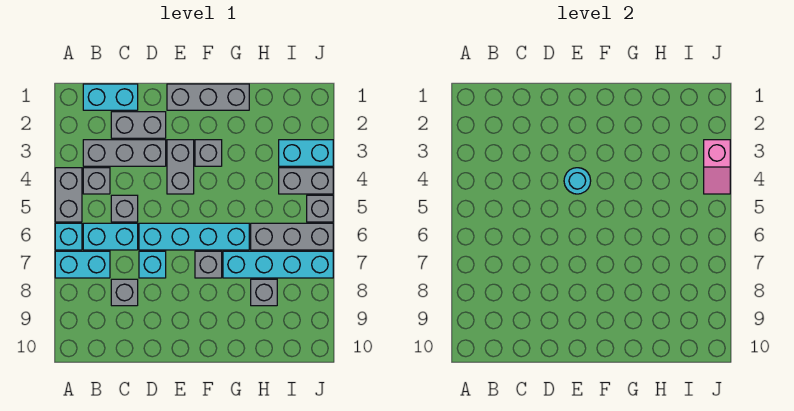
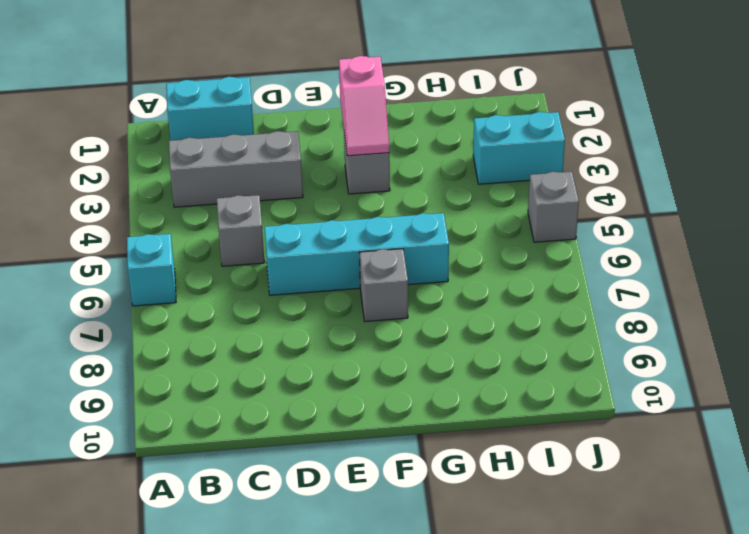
pink 1x2 slope [339,56,389,156] -> pink 1x2 slope moved to [704,140,730,194]
none -> grey 1x2 brick [55,168,82,222]
none -> cyan 1x2 brick [55,251,110,278]
none -> grey 1x1 brick [83,168,110,194]

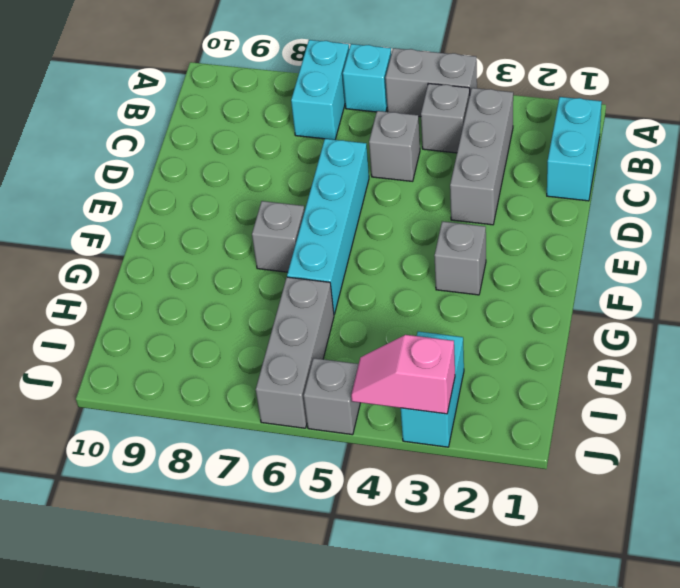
none -> cyan 1x2 brick [83,223,138,250]
none -> grey 1x2 brick [111,112,166,138]
none -> grey 1x1 brick [111,279,138,306]

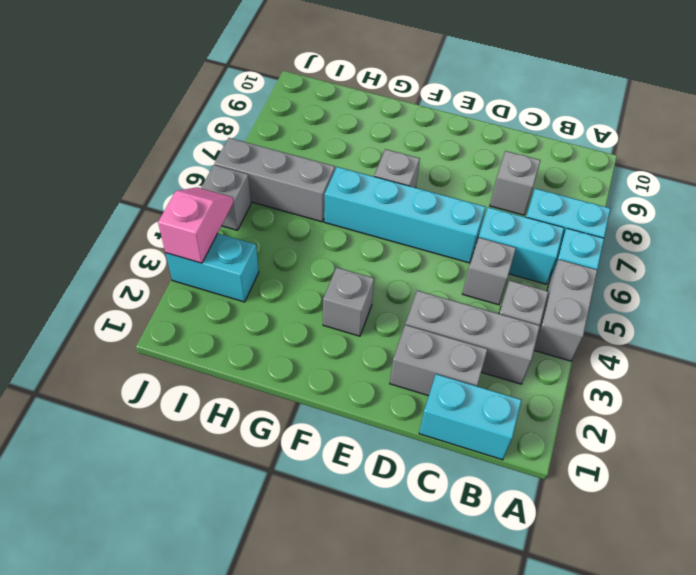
none -> cyan 1x1 brick [139,251,166,278]
none -> grey 1x3 brick [167,84,249,110]
none -> grey 1x2 brick [167,140,194,194]

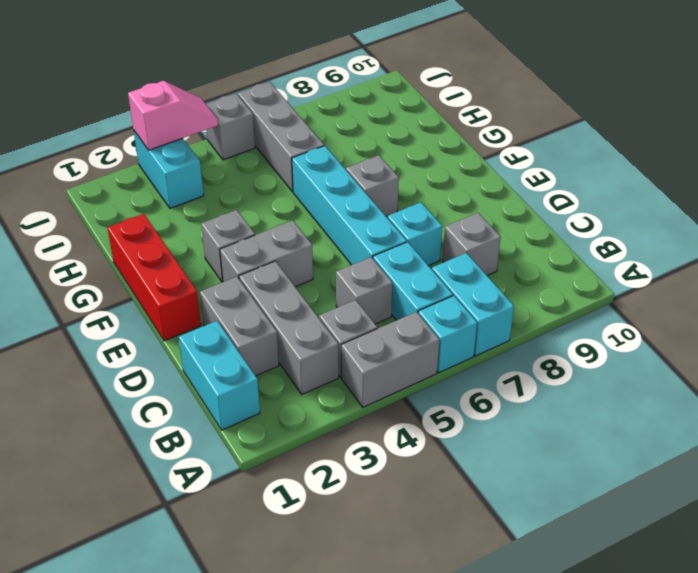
red 1x3 brick [107,214,201,341] -> grey 1x3 brick [167,84,249,110]
none -> cyan 1x4 brick [223,251,333,278]
none -> grey 1x1 brick [251,279,277,306]
none -> grey 1x2 brick [279,168,333,194]

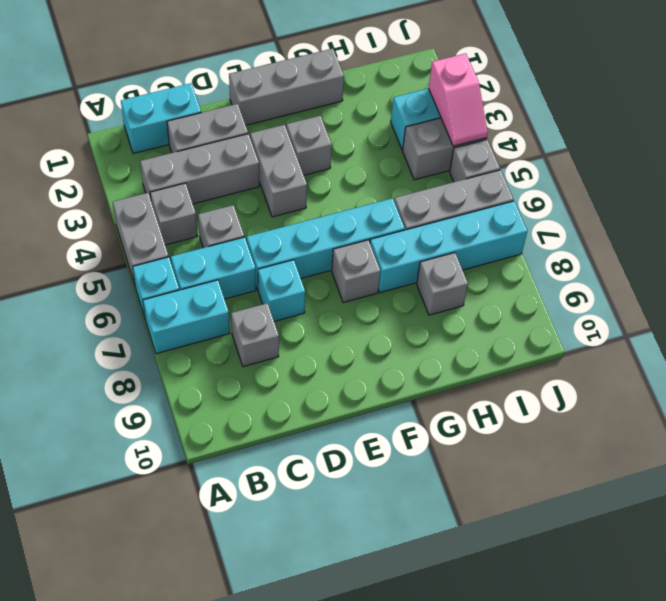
none -> cyan 1x1 round brick [564,168,591,194]

